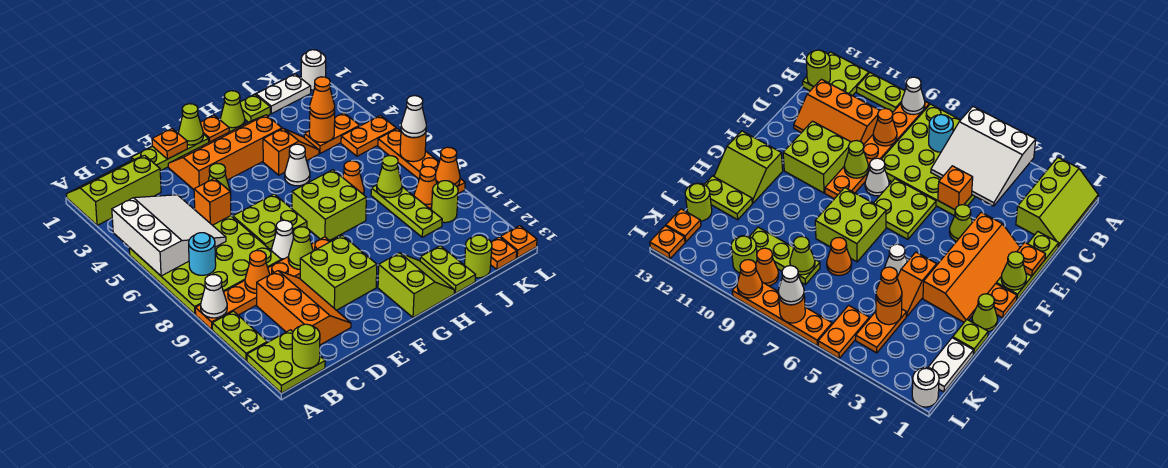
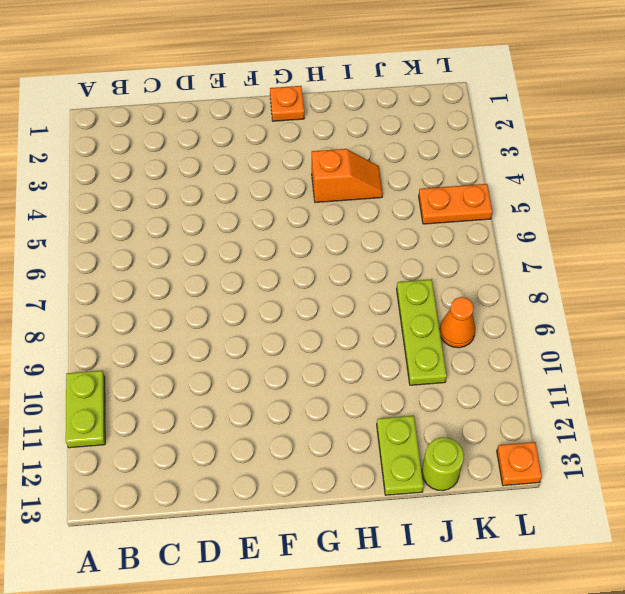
none -> lime 2x3 slope [67,155,161,225]
none -> lime 4x4 plate [129,216,281,314]
none -> orange 1x6 plate [195,237,330,329]
none -> lime 2x2 plate [247,330,325,393]

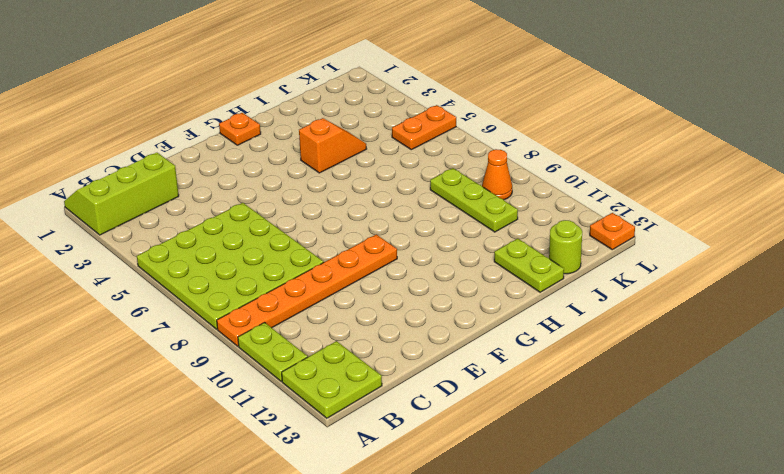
none -> orange 2x3 slope [257,271,351,345]
none -> lime 1x3 plate [131,134,209,171]
none -> orange 2x4 slope [168,115,282,189]
none -> lime 1x1 cone [208,163,231,195]

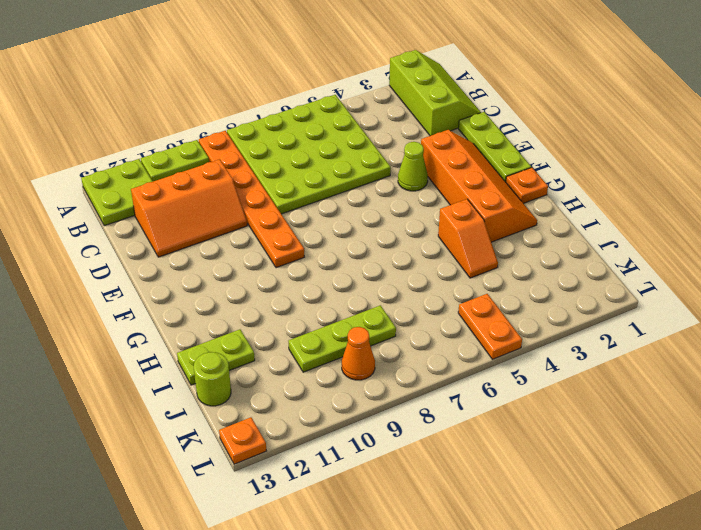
none -> lime 2x2 plate [233,194,307,249]
none -> white 1x1 cone [271,220,293,260]
none -> lime 2x2 brick [300,235,377,310]
none -> lime 2x2 brick [292,170,366,241]

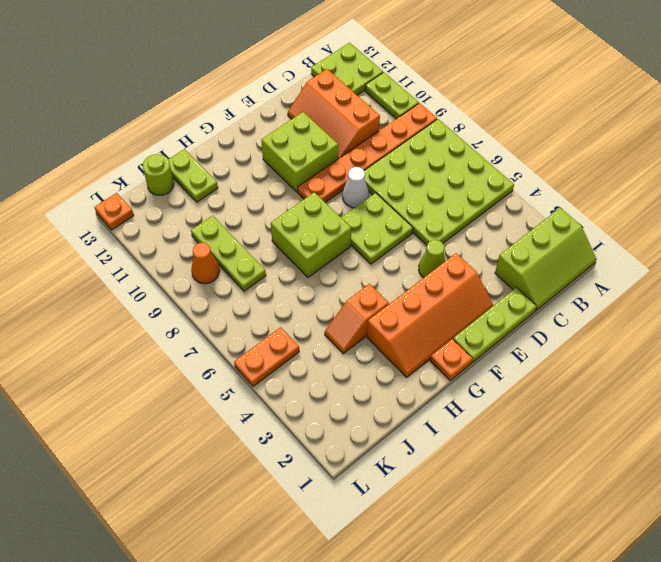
none -> lime 2x2 slope [378,253,454,318]
none -> lime 1x1 cone [220,91,245,131]
none -> white 1x1 cone [285,144,310,186]
none -> lime 1x1 plate [240,95,270,122]

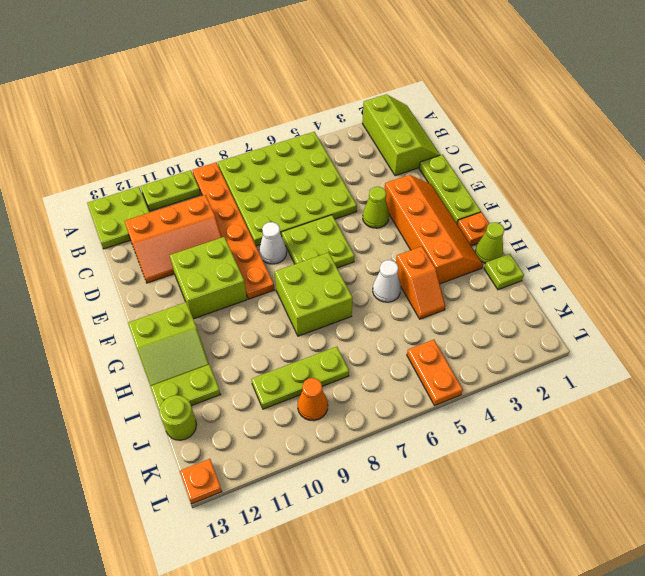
none -> orange 1x1 cone [343,161,364,195]
none -> white 1x2 plate [256,74,311,114]
none -> orange 1x2 plate [304,113,360,153]
none -> lime 1x1 round brick [432,181,458,223]

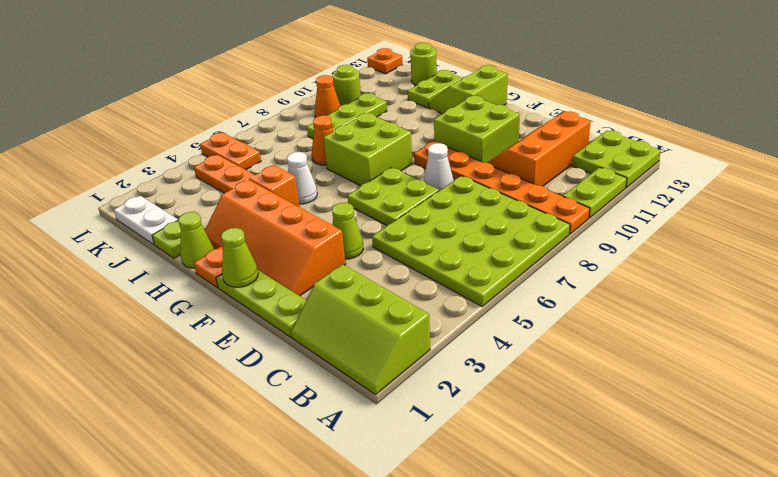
none -> orange 1x1 plate [491,237,517,269]
none -> white 1x1 round brick [301,50,326,90]
none -> orange 1x4 plate [378,129,465,194]
none -> white 3x3 slope [112,195,226,276]

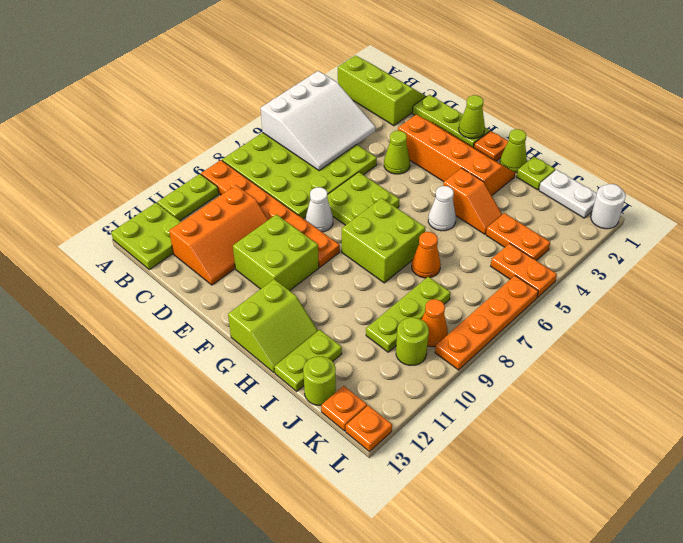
none -> white 1x1 cone [201,275,227,318]
none -> cyan 1x1 round brick [189,233,216,275]
none -> lime 1x1 round brick [292,324,320,368]
none -> orange 1x1 cone [245,250,270,293]

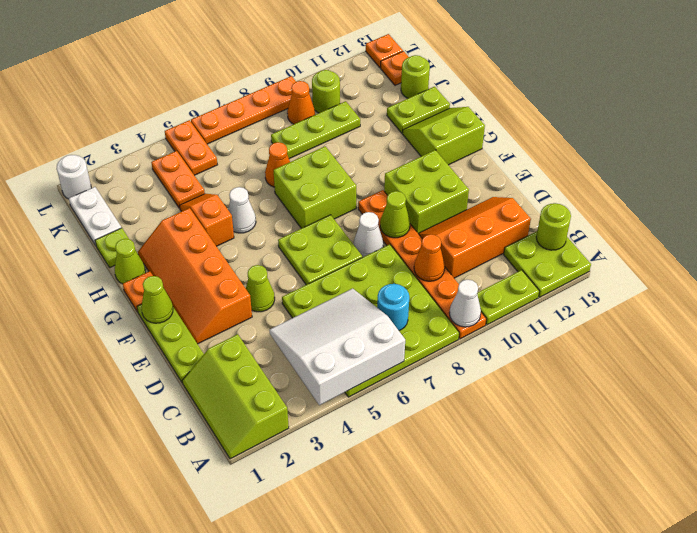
none -> orange 1x1 brick [194,178,231,225]
none -> orange 1x1 plate [152,129,187,159]
none -> orange 1x1 round brick [309,112,335,142]
none -> lime 1x1 cone [377,156,402,198]

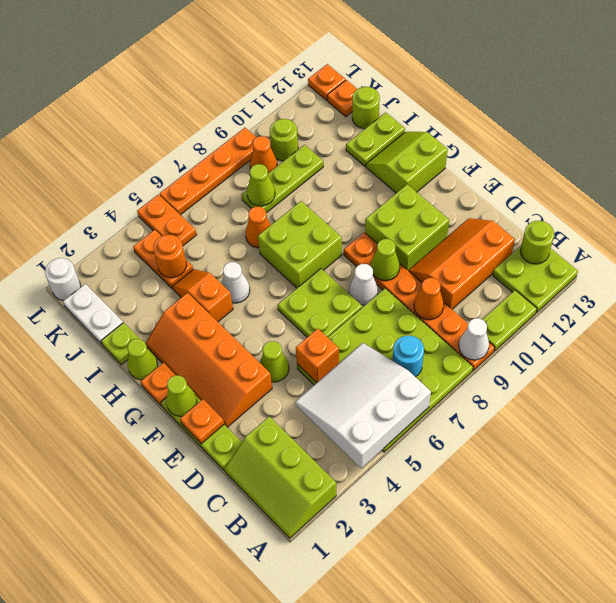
none -> orange 1x1 round brick [400,131,426,162]
none -> orange 1x1 cone [435,147,460,186]
none -> orange 1x1 cone [310,77,335,118]
none -> white 1x1 cone [401,96,426,138]

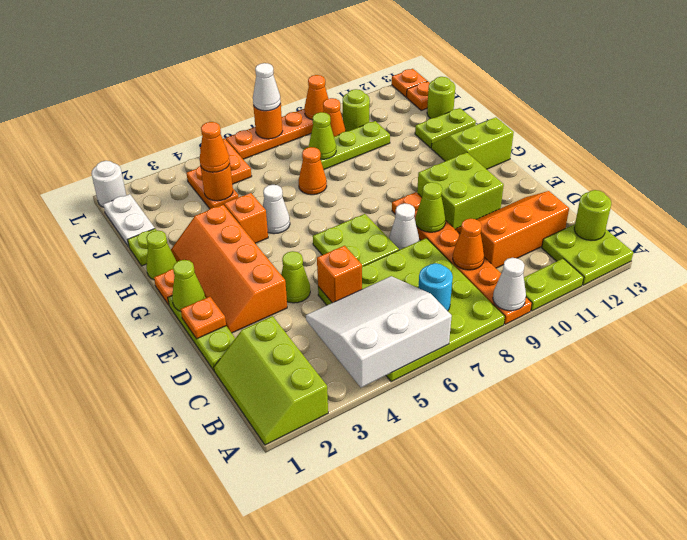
none -> lime 2x2 brick [292,170,366,241]

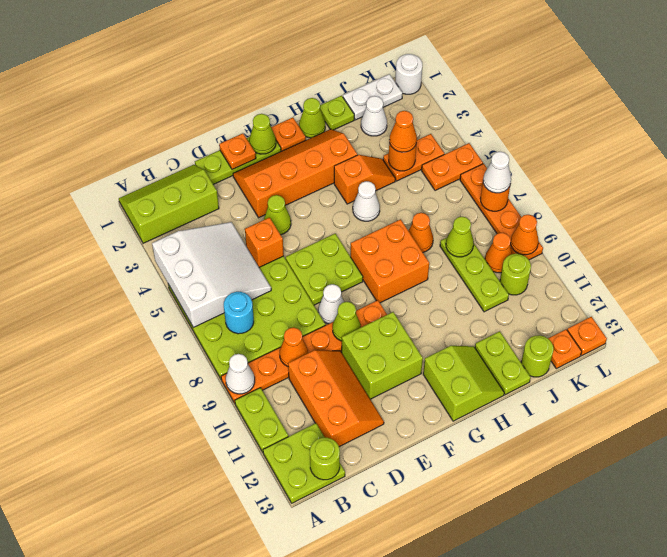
orange 2x2 brick [351,219,429,303] -> lime 2x2 brick [292,170,366,241]
white 1x1 cone [361,96,387,136] -> none

